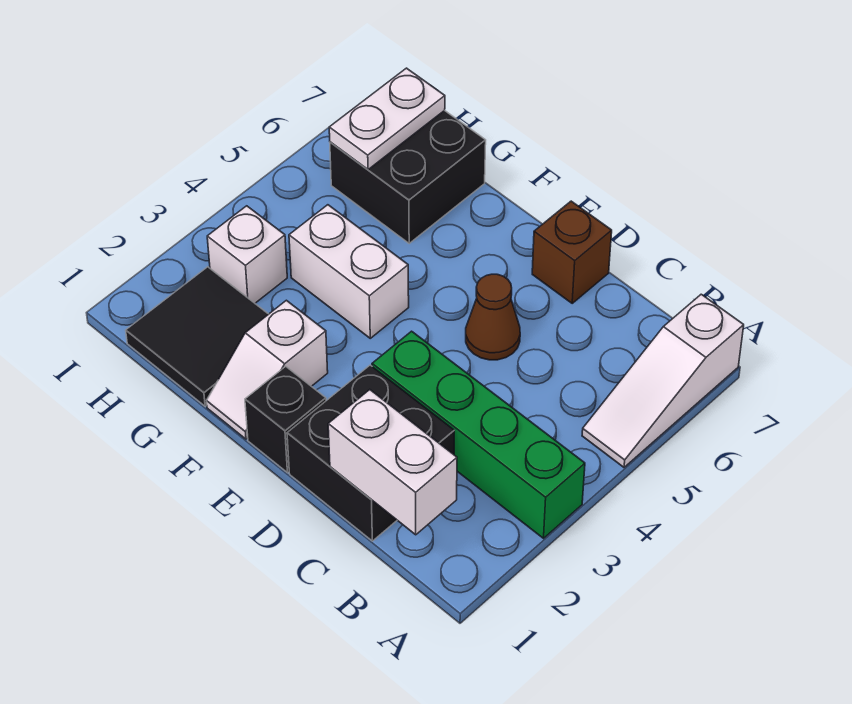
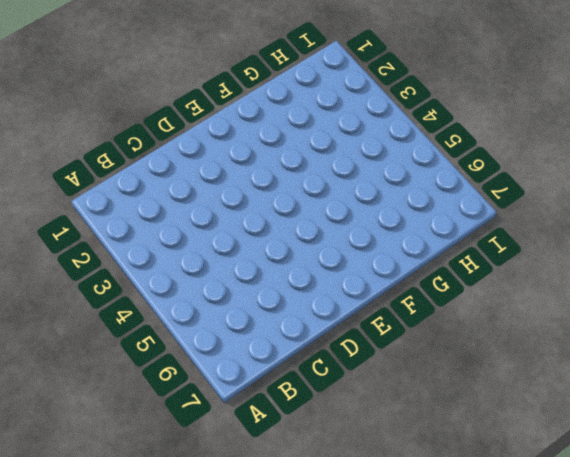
none -> green 1x4 brick [372,331,585,538]
none -> white 1x3 slope [582,294,744,467]
none -> black 2x2 brick [287,365,454,541]

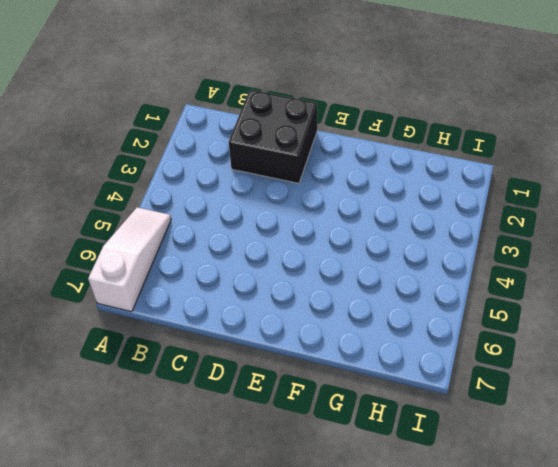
none -> green 1x4 brick [372,331,585,538]
none -> brown 1x1 cone [466,274,520,360]
none -> brown 1x1 brick [532,201,612,303]

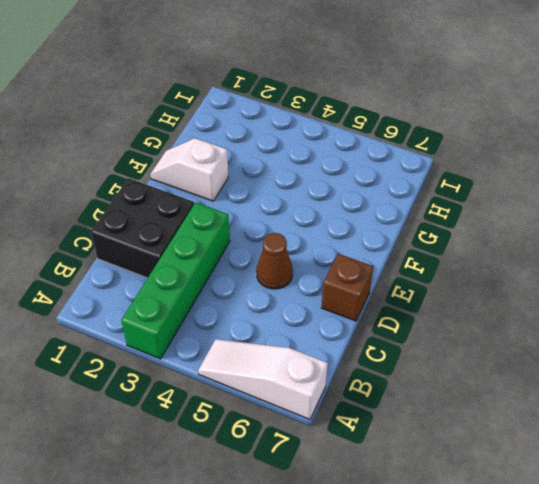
none -> black 1x1 brick [245,366,326,473]
none -> white 1x2 brick [289,205,409,338]
none -> black 2x2 tile [126,267,268,406]

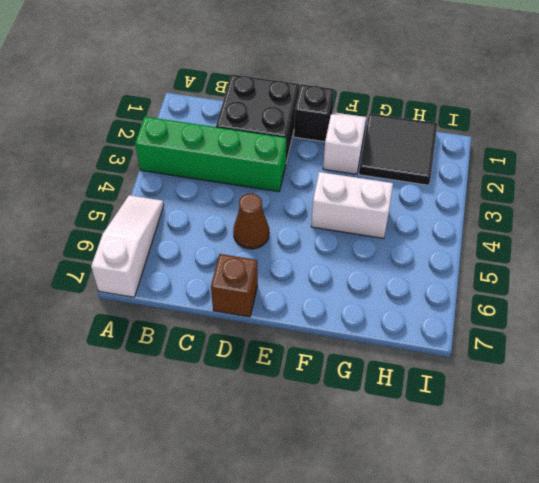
none -> black 2x2 brick [330,110,486,243]
none -> white 1x1 brick [207,206,287,303]
none -> white 1x2 brick [328,390,457,535]

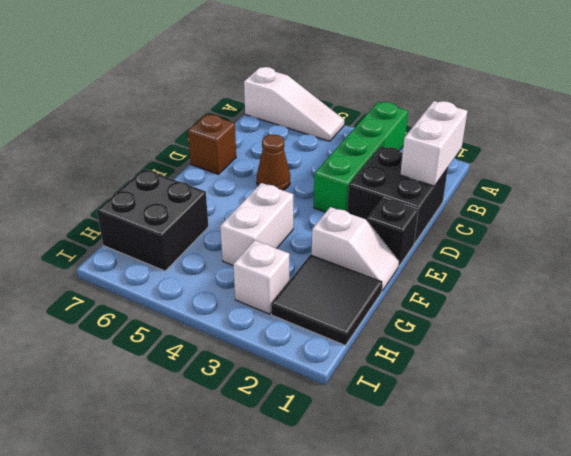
none -> white 1x2 plate [329,68,445,170]

